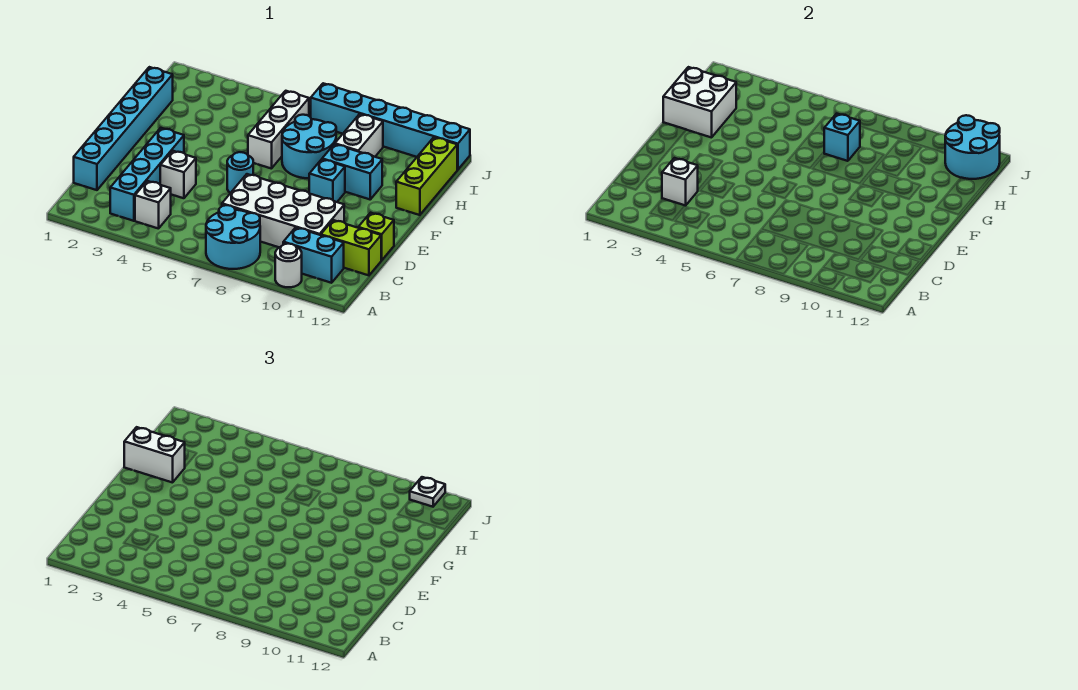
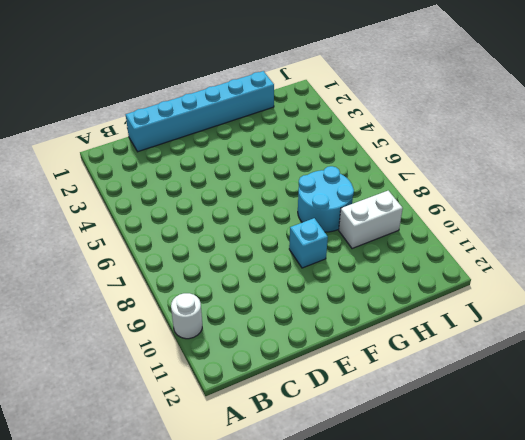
none -> cyan 2x2 round brick [206,205,260,269]
none -> cyan 1x4 brick [110,128,184,221]
none -> white 1x1 brick [135,181,171,229]

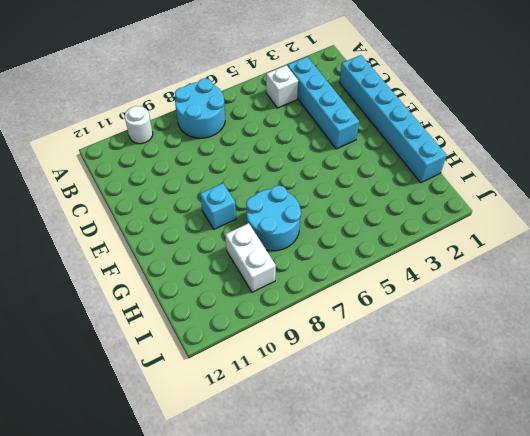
none -> cyan 1x2 brick [283,227,344,283]
none -> white 2x4 brick [222,174,344,247]
none -> lime 1x2 brick [321,220,381,275]

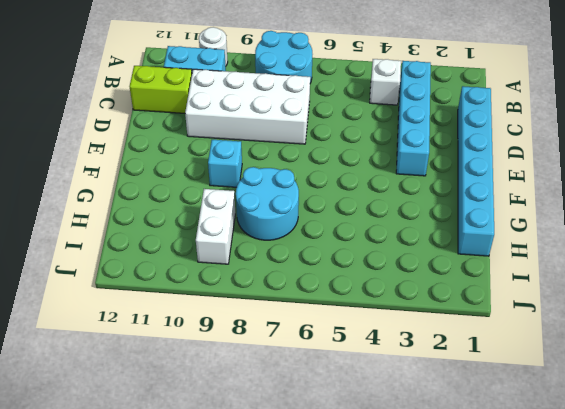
none -> white 1x1 brick [160,151,196,198]
none -> lime 1x1 brick [358,213,394,260]
none -> cyan 1x1 round brick [227,152,253,193]

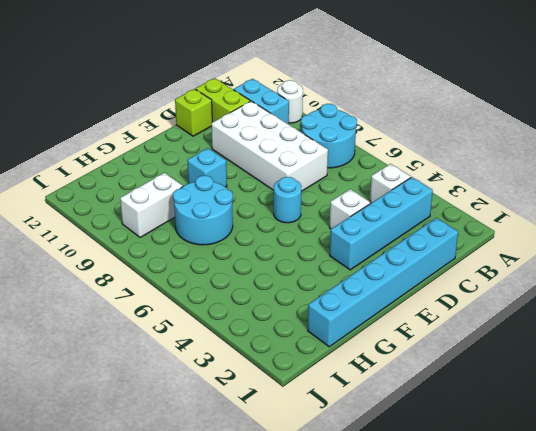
none -> white 1x3 brick [248,91,309,169]
none -> cyan 1x2 brick [322,144,382,199]
none -> lime 1x3 brick [396,137,457,215]

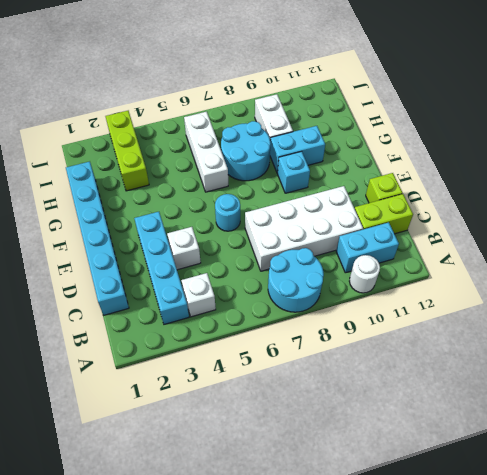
lime 1x3 brick [105,111,149,191] -> lime 1x3 brick moved to [396,137,457,215]
none -> cyan 1x6 brick [311,83,470,170]
none -> white 1x1 brick [662,158,698,206]
none -> white 2x2 brick [663,67,736,138]

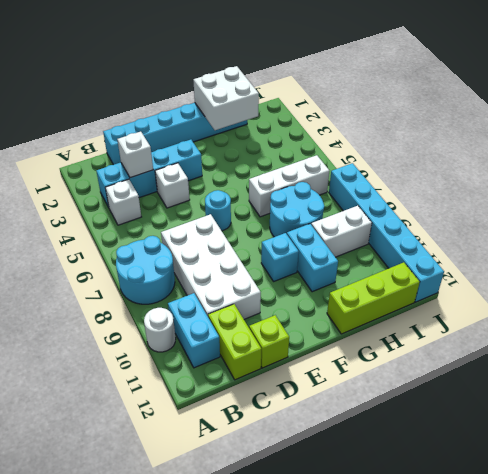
none -> cyan 1x1 brick [824,114,860,161]
none -> cyan 2x2 round brick [945,115,1000,179]
none -> white 1x2 brick [124,427,185,483]

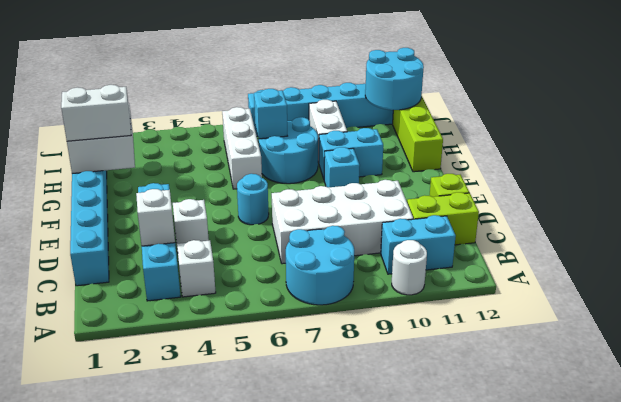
none -> white 1x1 plate [410,477,445,507]

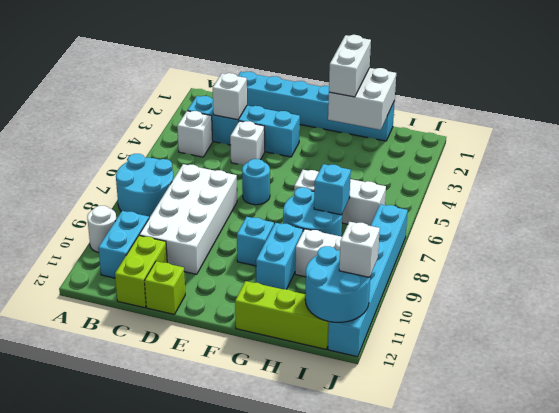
white 1x1 brick [339,222,380,277] -> white 1x1 plate [410,477,445,507]

